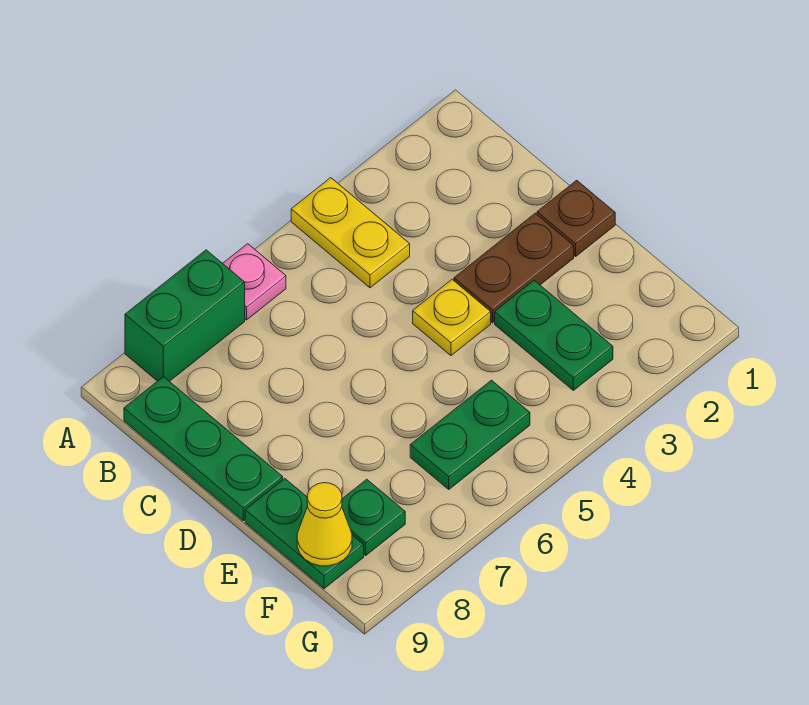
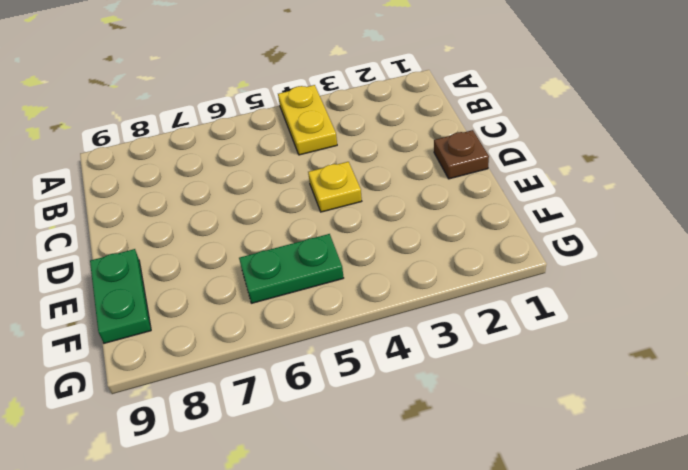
none -> pink 1x1 plate [223,244,286,320]
none -> green 1x2 brick [125,250,245,381]
none -> green 1x3 plate [124,377,283,521]

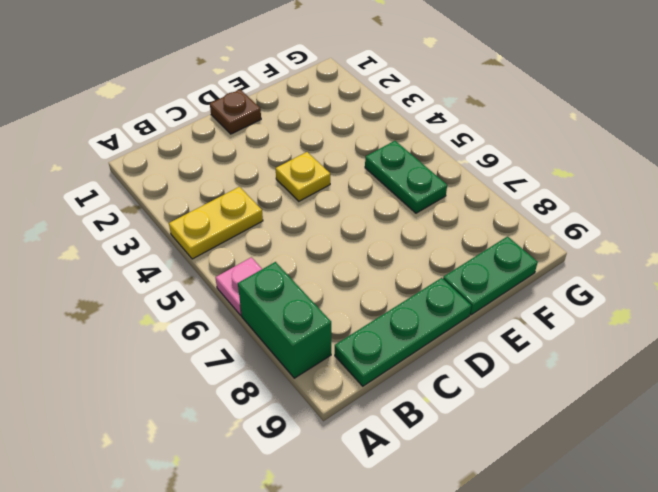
none -> brown 1x2 plate [454,213,574,323]
none -> green 1x2 plate [495,280,613,390]
none -> green 1x1 plate [342,479,405,555]

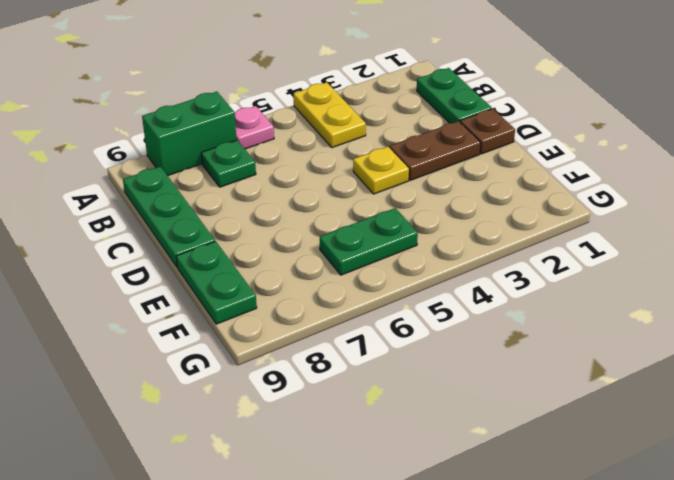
green 1x2 plate [417,68,492,123] -> green 1x2 plate moved to [495,280,613,390]
green 1x1 plate [201,140,256,187] -> green 1x1 plate moved to [342,479,405,555]
none -> yellow 1x1 cone [297,483,352,566]

